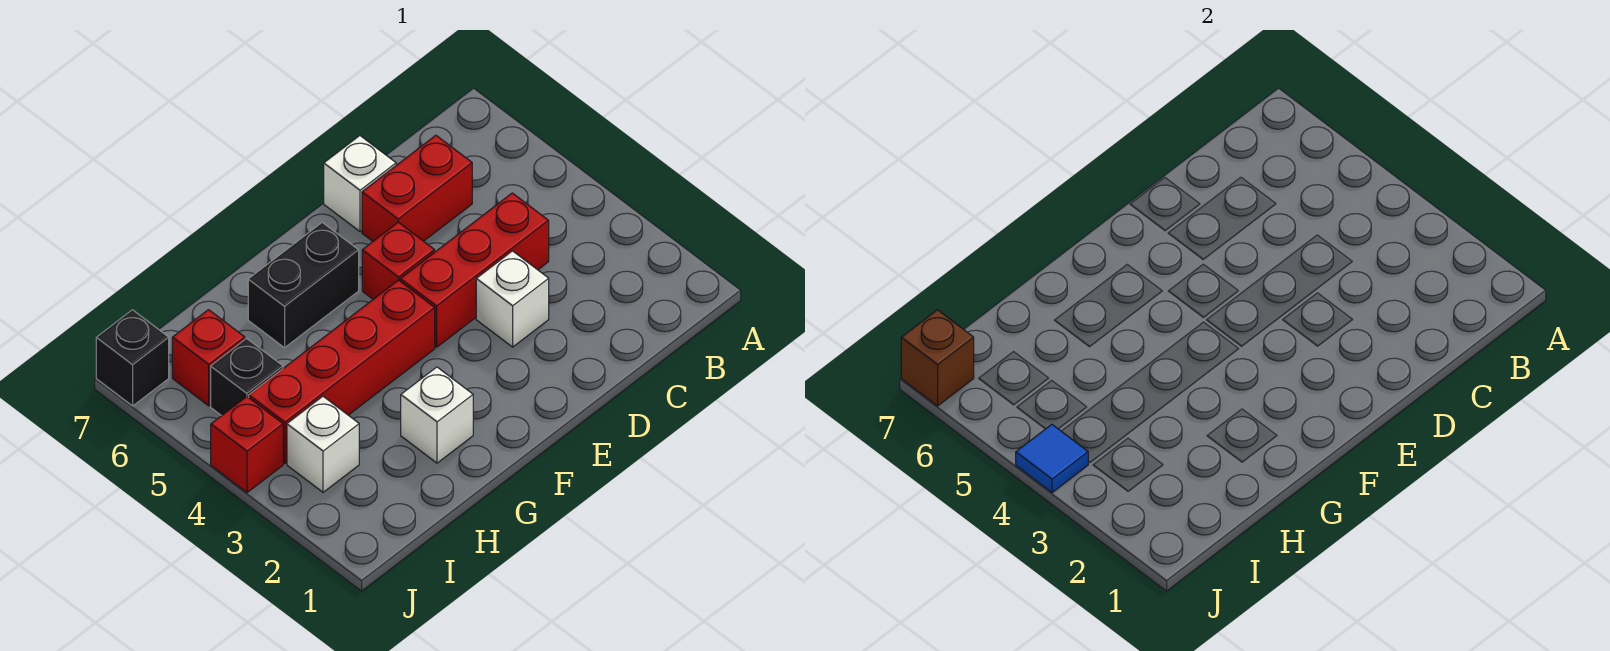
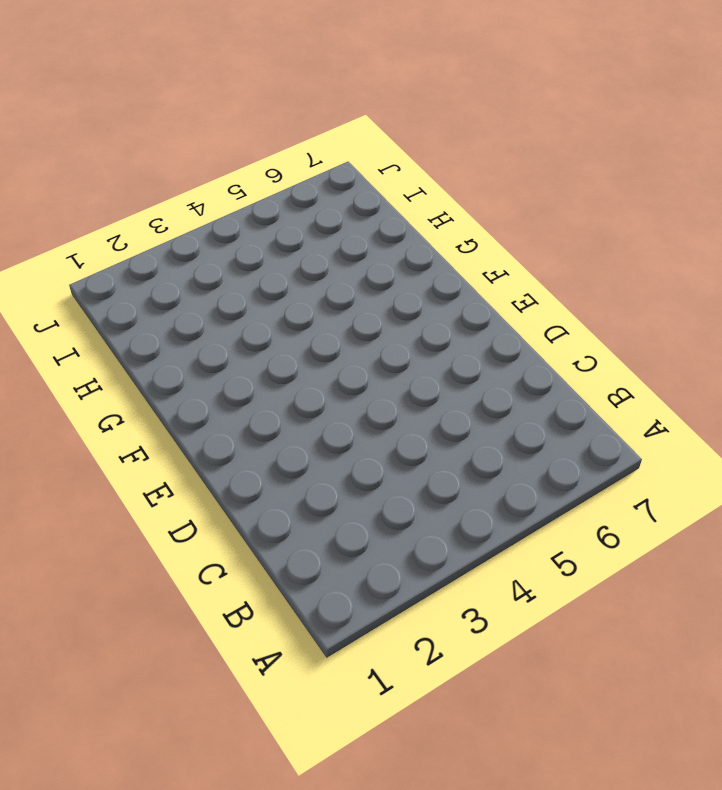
none -> red 1x3 brick [400,193,549,347]
none -> red 1x2 brick [362,135,472,241]
none -> white 1x1 brick [476,251,549,347]

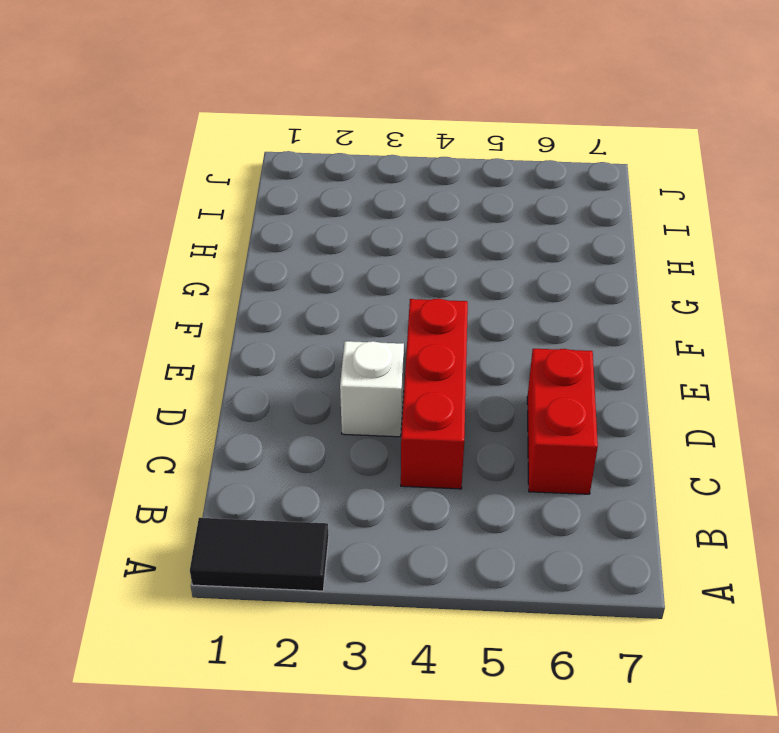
black 1x2 tile [190,518,329,591] -> none
none -> white 1x1 brick [324,136,396,232]
none -> red 1x1 brick [362,222,435,299]
none -> red 1x4 brick [249,280,435,463]

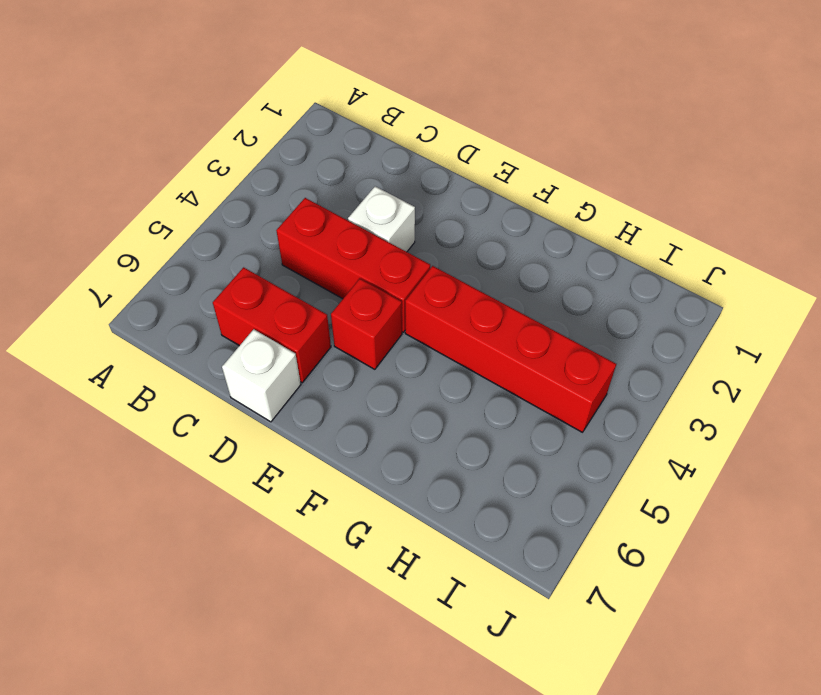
none -> black 1x2 brick [248,223,359,348]
none -> white 1x1 brick [401,367,473,463]
none -> white 1x1 brick [287,396,359,492]

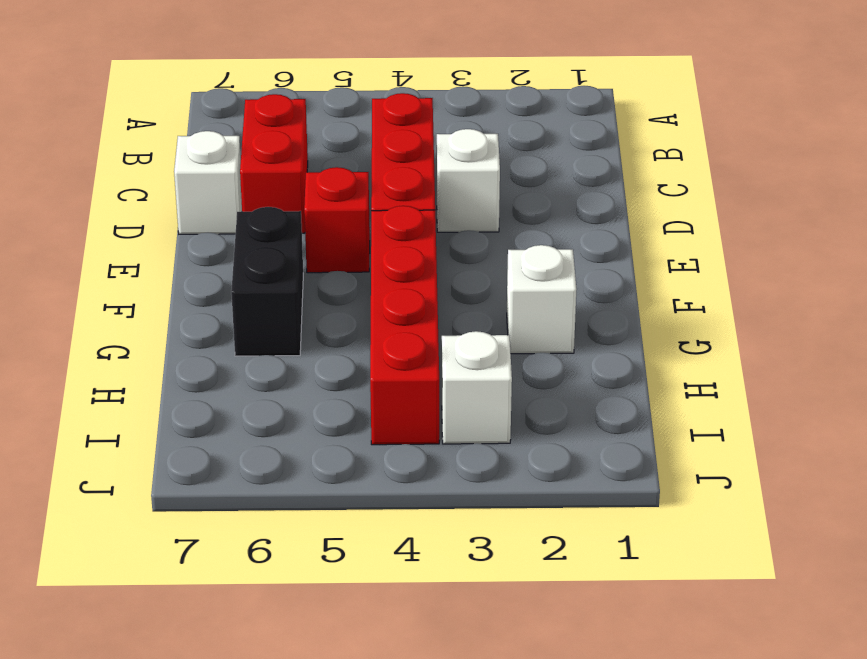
none -> black 1x1 brick [211,339,283,416]
none -> red 1x1 brick [172,310,245,406]
none -> red 1x1 brick [211,397,283,493]

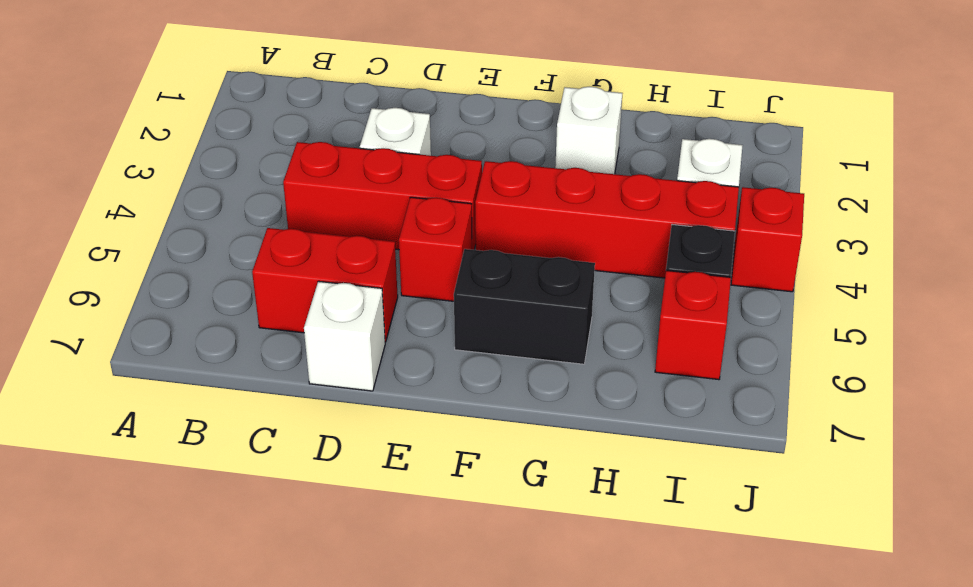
none -> black 1x1 brick [96,310,169,406]
none -> blue 1x1 tile [1016,424,1088,493]
none -> brown 1x1 brick [901,310,974,406]

